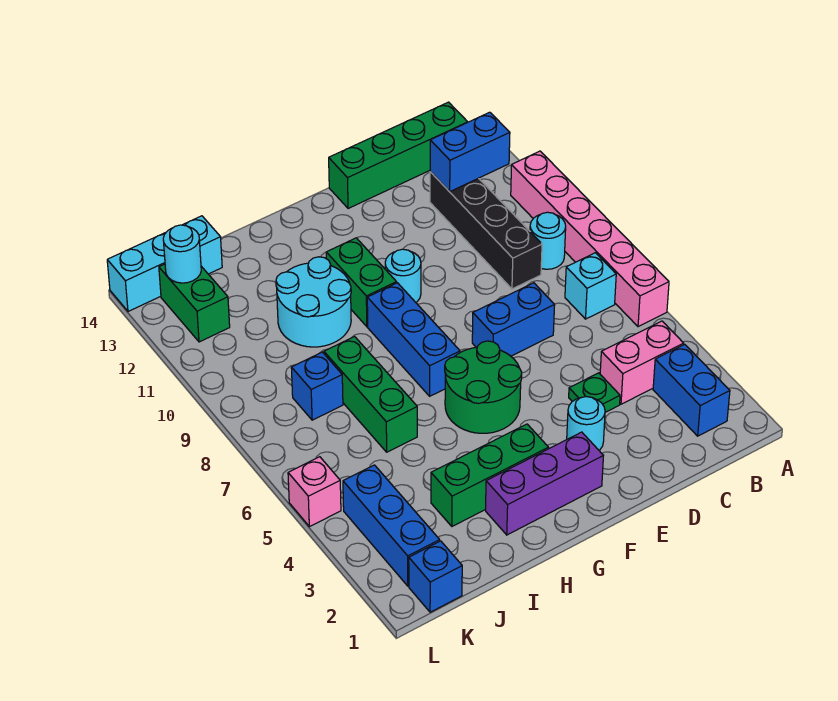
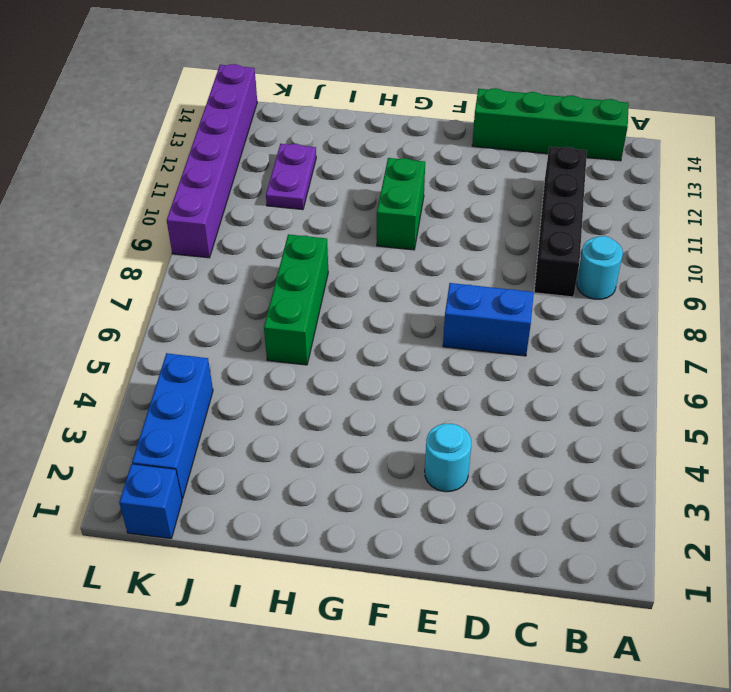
purple 1x2 plate [266,144,316,210] -> none
purple 1x6 brick [167,64,257,258] -> cyan 1x3 brick [107,216,222,311]
none -> pink 1x6 brick [511,151,669,327]
none -> blue 1x2 brick [653,344,730,436]
none -> pink 1x2 brick [600,321,684,404]

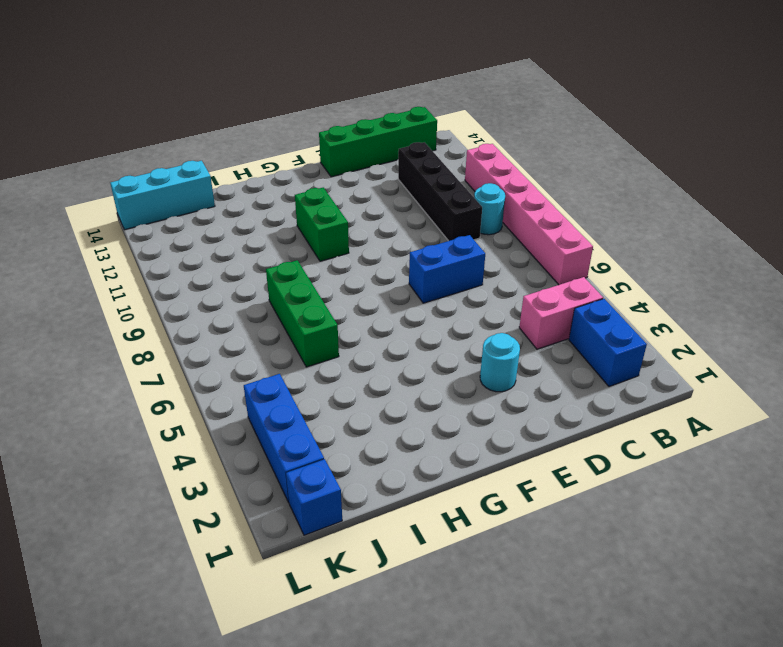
none -> cyan 1x1 brick [565,253,616,319]
none -> green 1x1 plate [569,373,620,412]
none -> purple 1x3 brick [486,432,603,535]

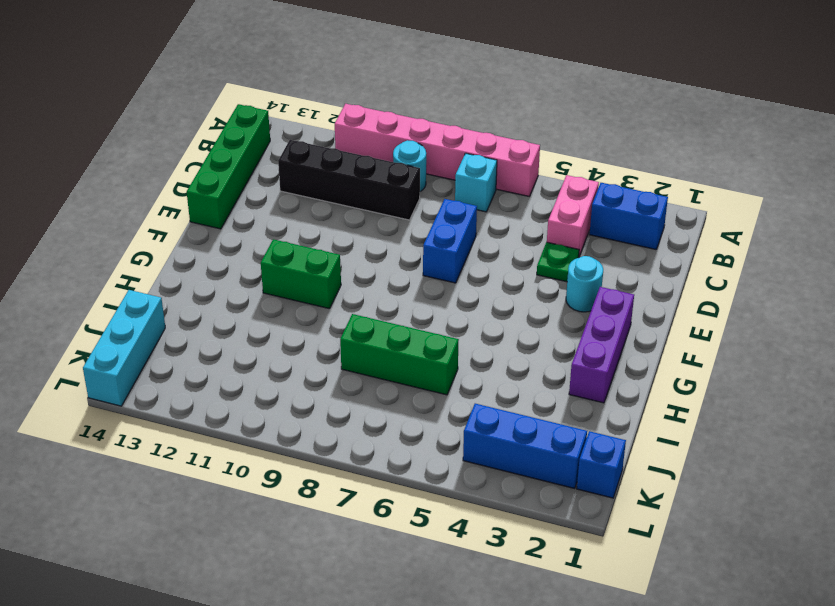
none -> green 2x2 round brick [445,341,522,433]
none -> cyan 1x1 round brick [385,249,421,302]
none -> green 1x3 brick [431,424,549,526]

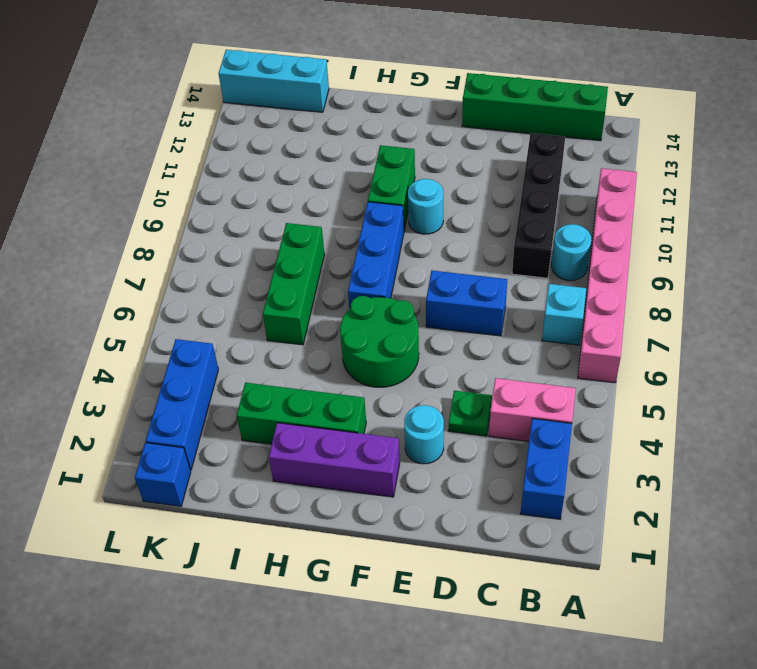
none -> cyan 2x2 round brick [276,257,351,347]
none -> blue 1x1 brick [291,352,343,420]
none -> green 1x2 brick [159,264,230,342]

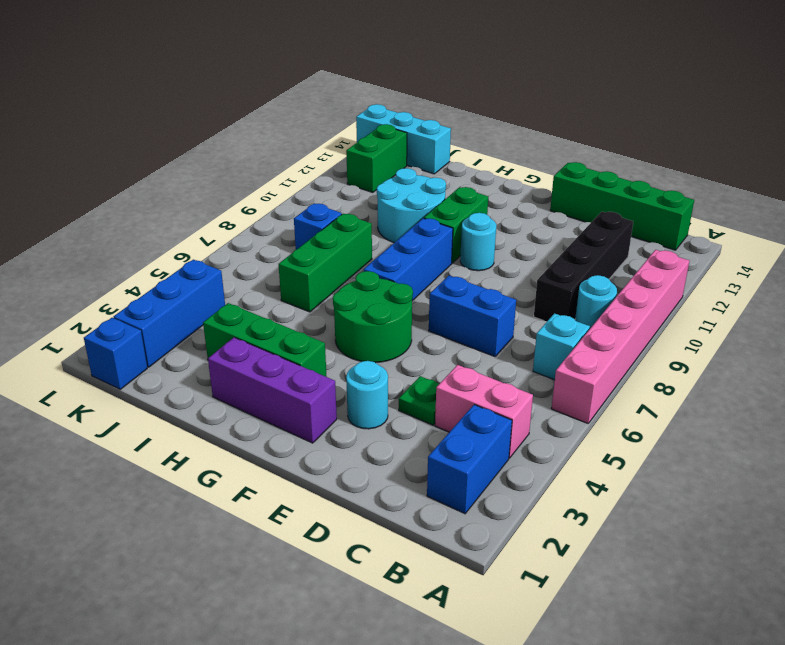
none -> pink 1x1 brick [288,457,341,527]
none -> blue 1x2 brick [430,112,510,192]
none -> cyan 1x1 round brick [163,225,201,283]

